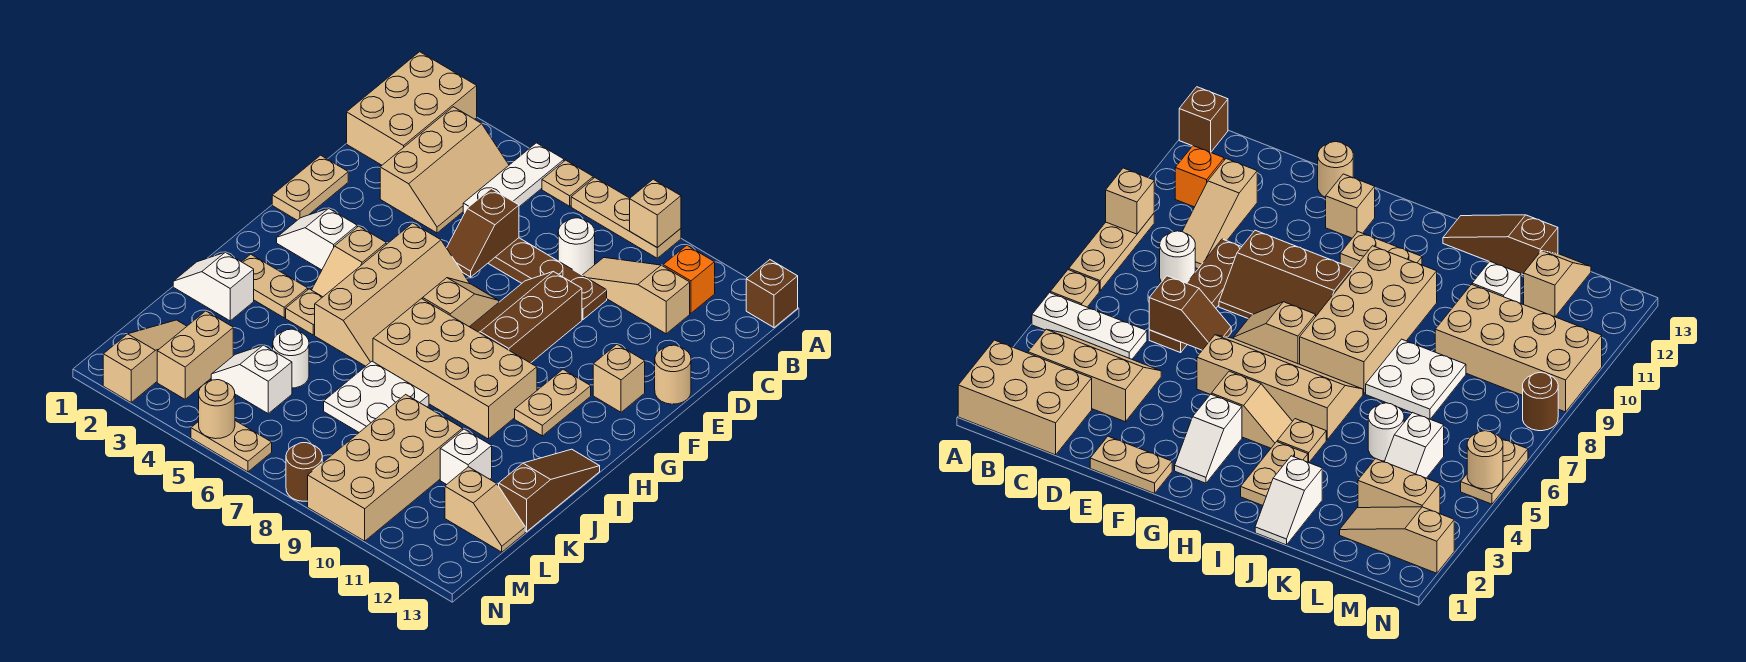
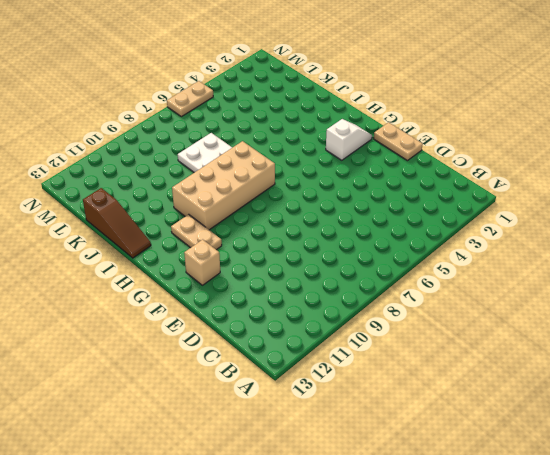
none -> tan 2x3 brick [347,52,477,165]
none -> white 1x3 plate [463,143,564,214]
none -> tan 1x1 plate [542,160,593,206]
none -> tan 1x3 plate [571,178,681,258]

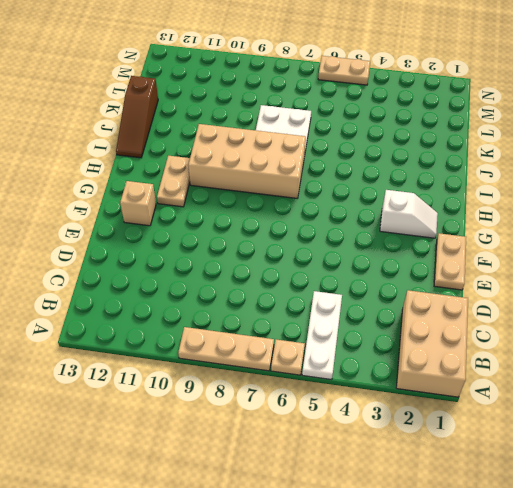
none -> brown 1x1 brick [746,260,798,327]
none -> tan 2x3 slope [380,107,509,233]
none -> orange 1x1 brick [663,245,715,313]
none -> white 1x1 round brick [558,218,595,275]

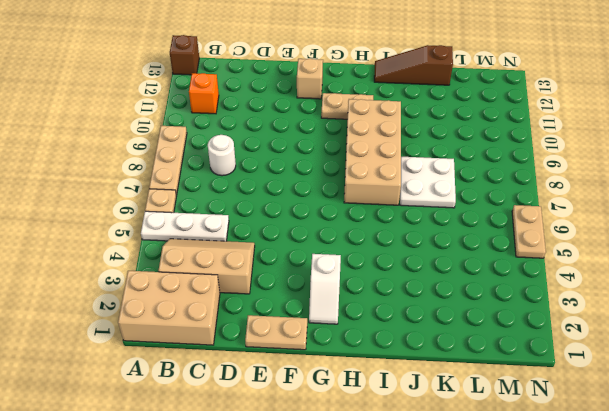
none -> tan 1x3 slope [583,258,690,334]
none -> brown 1x4 plate [488,238,607,319]
none -> brown 2x3 slope [470,271,582,363]
none -> tan 1x1 round brick [655,345,691,404]

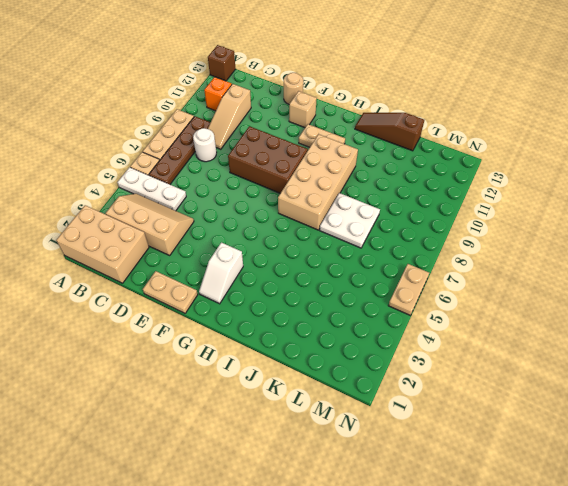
brown 1x4 plate [149,116,210,184] -> brown 1x4 plate moved to [488,238,607,319]
brown 2x3 brick [228,126,308,193] -> brown 2x3 slope [470,271,582,363]
none -> tan 2x4 slope [315,223,469,366]
none -> tan 1x2 slope [423,278,499,327]
none -> tan 1x2 slope [312,226,386,297]
none -> tan 1x2 plate [242,254,308,318]

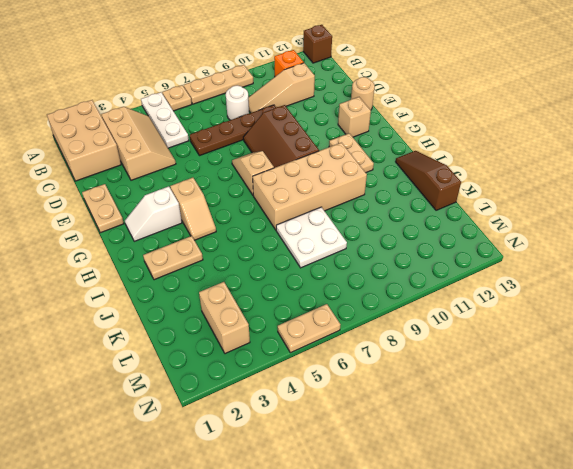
none -> tan 2x4 slope [315,223,469,366]
none -> tan 1x1 plate [286,289,322,335]
none -> white 1x2 slope [173,252,254,321]
none -> white 1x1 round brick [273,329,309,388]

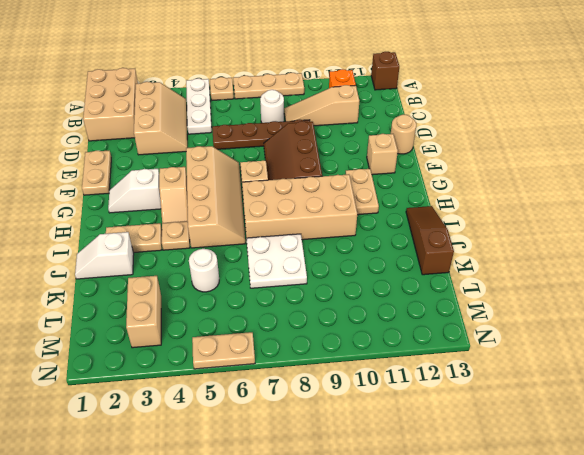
none -> tan 2x4 brick [308,394,463,541]
none -> white 1x1 brick [440,429,492,485]
none -> tan 1x3 slope [103,320,187,402]
none -> white 1x2 slope [211,345,292,413]

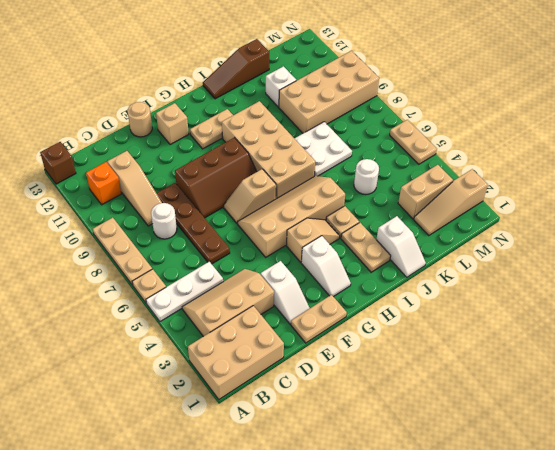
white 1x2 slope [261,261,310,324] -> white 1x2 slope moved to [211,345,292,413]
none -> tan 1x2 slope [445,467,525,552]
none -> brown 1x1 round brick [286,443,322,501]
none -> tan 1x1 brick [630,179,681,247]
none -> brown 1x2 slope [447,189,519,277]

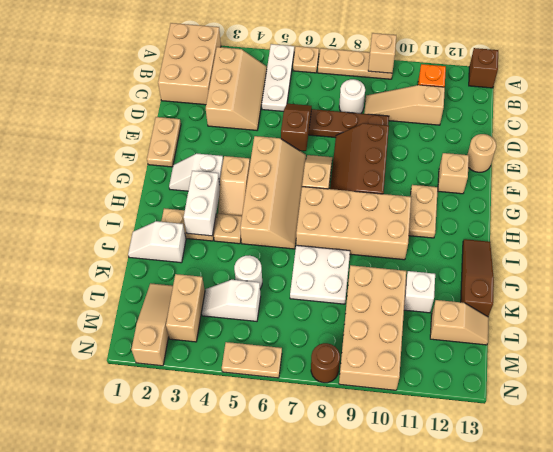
brown 1x2 slope [281,104,312,151] -> brown 1x2 slope turned to [447,189,519,277]
white 1x2 brick [184,171,220,236] -> none
none -> tan 1x1 round brick [199,380,235,439]

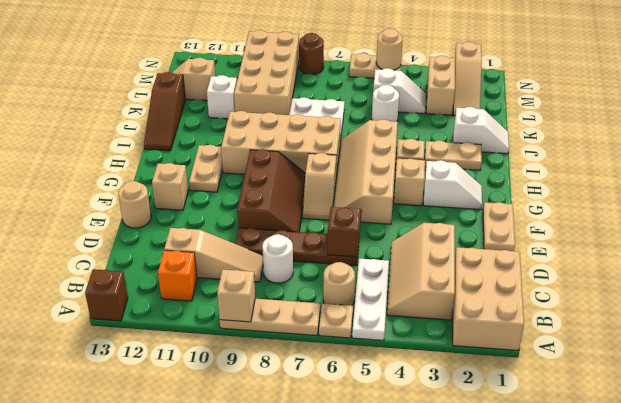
tan 1x1 round brick [323,262,355,306] -> none

